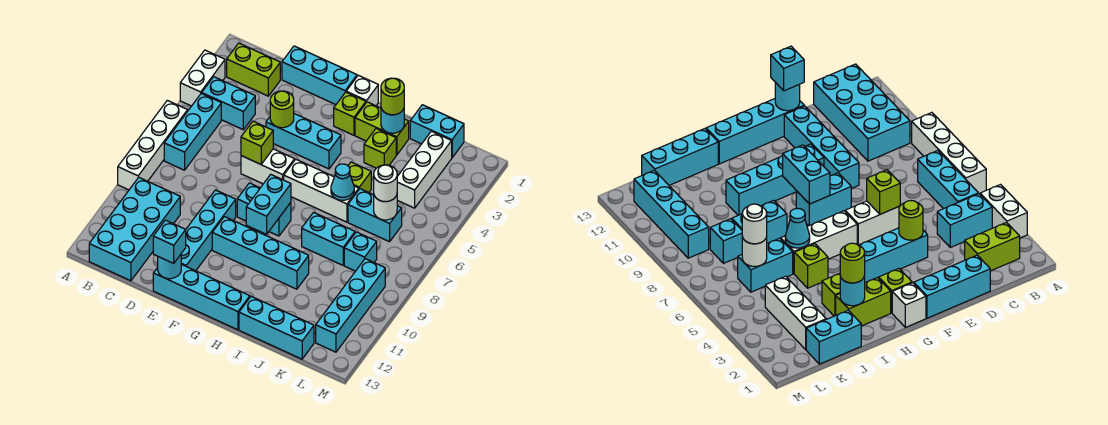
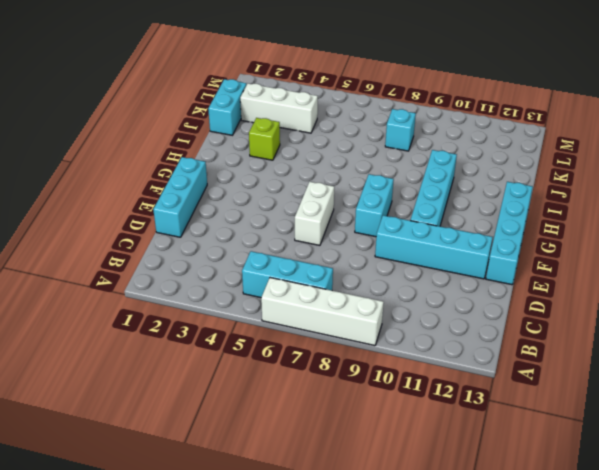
none -> white 1x2 brick [180,50,225,106]
none -> lime 1x2 brick [227,43,280,96]
none -> cyan 1x2 brick [202,77,255,130]
none -> cyan 2x4 brick [89,177,180,281]

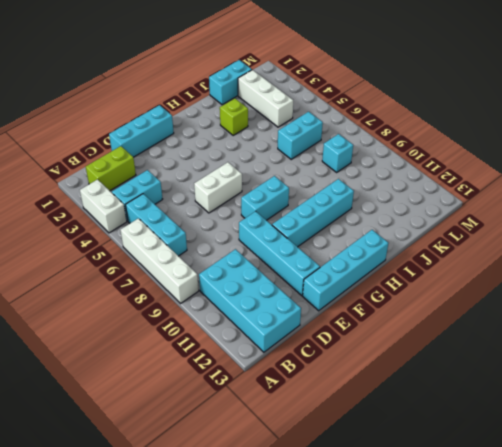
none -> cyan 1x3 brick [266,114,341,169]
none -> white 1x1 brick [346,75,378,106]
none -> lime 1x1 brick [334,92,366,135]
none -> white 1x3 brick [284,159,359,222]

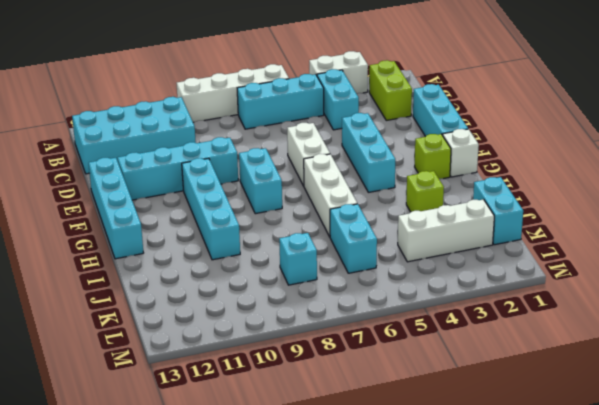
none -> lime 1x2 brick [355,102,409,155]
none -> lime 1x1 brick [348,162,371,193]
none -> cyan 1x2 brick [302,212,355,265]
none -> cyan 1x3 brick [239,296,314,359]

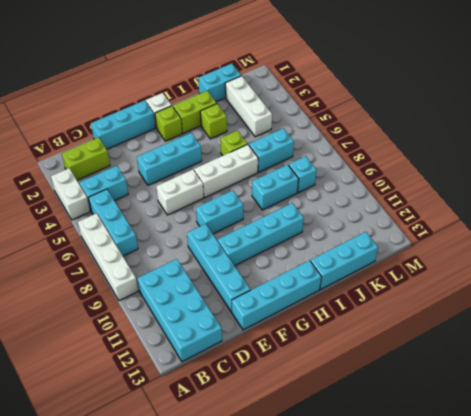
none -> cyan 1x4 brick [316,259,385,352]
none -> lime 1x1 round brick [270,91,294,128]
none -> lime 1x1 brick [241,121,273,164]
none -> cyan 1x1 round brick [158,255,181,279]

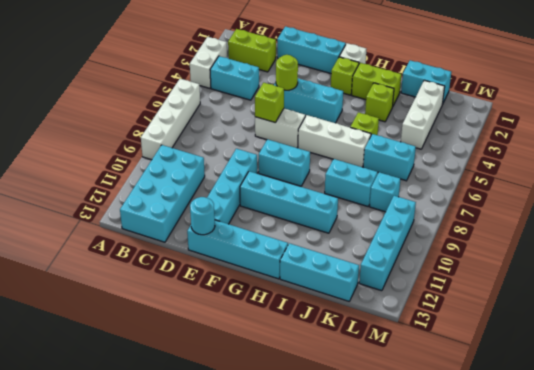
none -> cyan 1x3 brick [164,93,221,170]
none -> cyan 1x2 brick [246,174,291,234]
none -> cyan 1x1 round brick [381,109,404,133]
none -> cyan 1x1 cone [331,164,354,200]

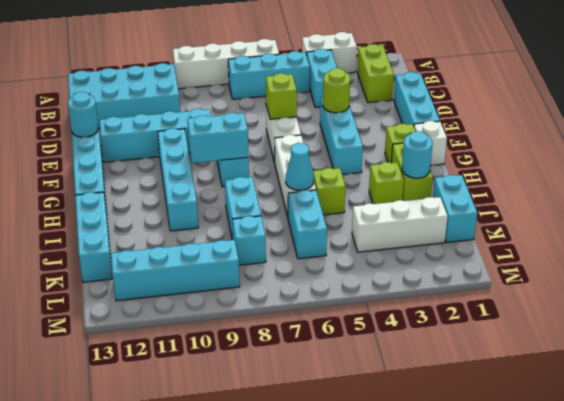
none -> white 1x1 round brick [373,194,397,220]
none -> cyan 1x1 brick [153,220,186,263]
none -> lime 1x1 round brick [381,78,404,115]
none -> white 1x1 round brick [374,165,397,202]

